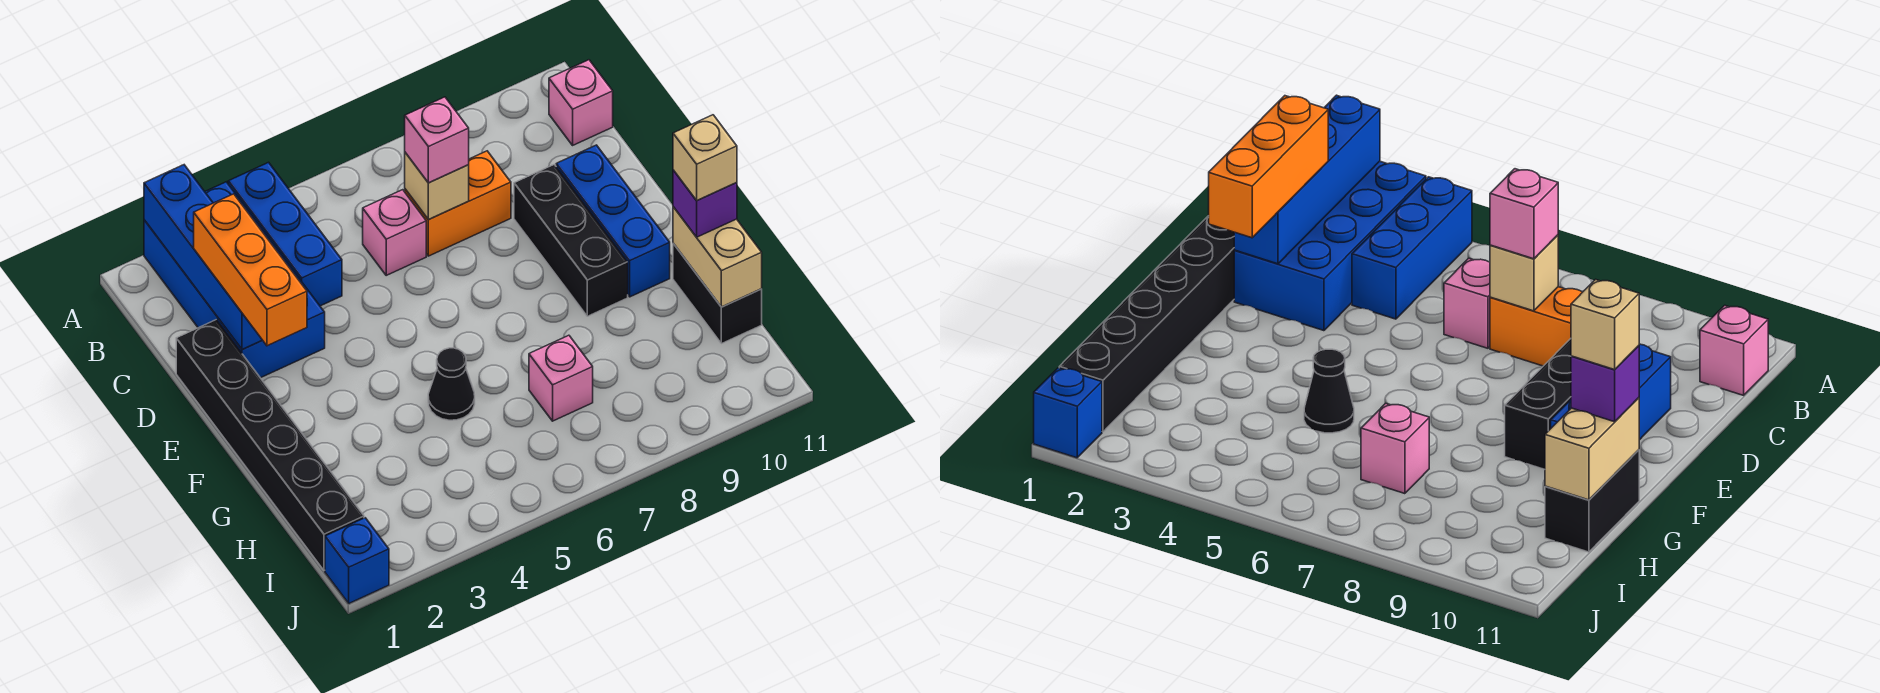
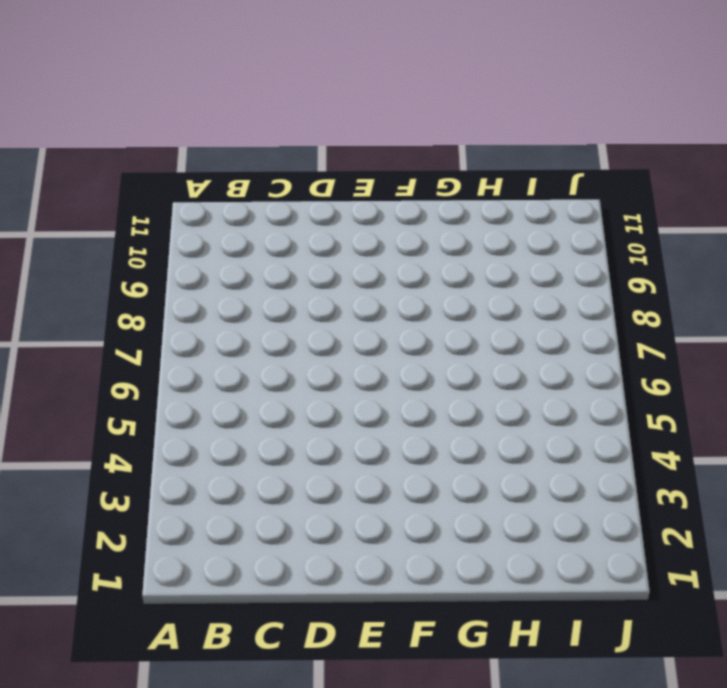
none -> blue 2x4 brick [144,182,325,378]
none -> blue 1x3 brick [228,162,342,306]
none -> pink 1x1 brick [549,60,613,145]

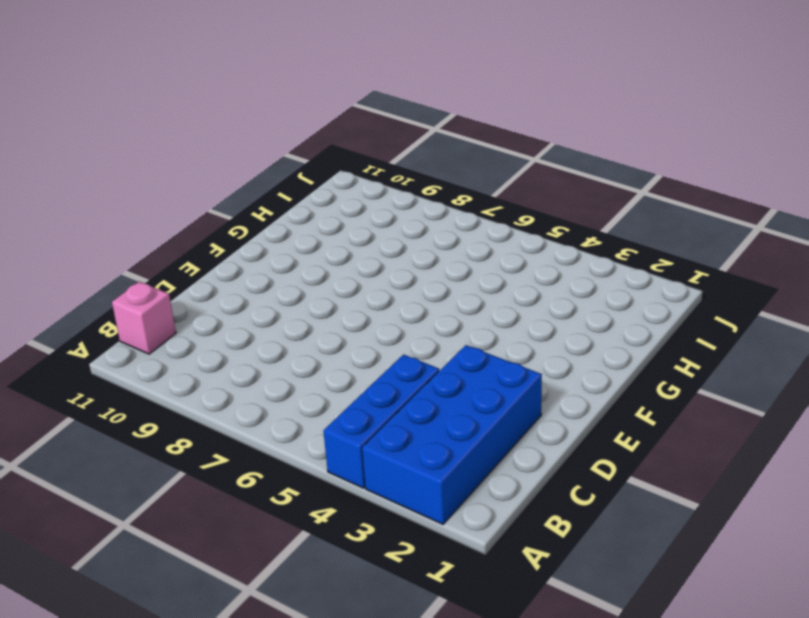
none -> pink 1x1 brick [363,190,426,275]
none -> orange 1x2 brick [405,151,511,256]
none -> black 1x6 brick [176,320,364,570]

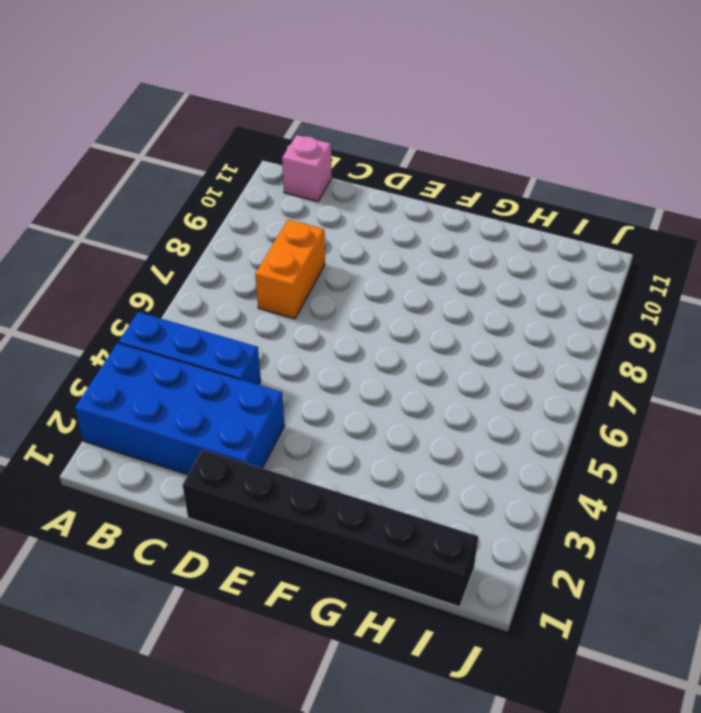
none -> pink 1x1 brick [363,190,426,275]
none -> black 1x3 brick [514,165,628,316]
none -> blue 1x3 brick [556,145,670,297]

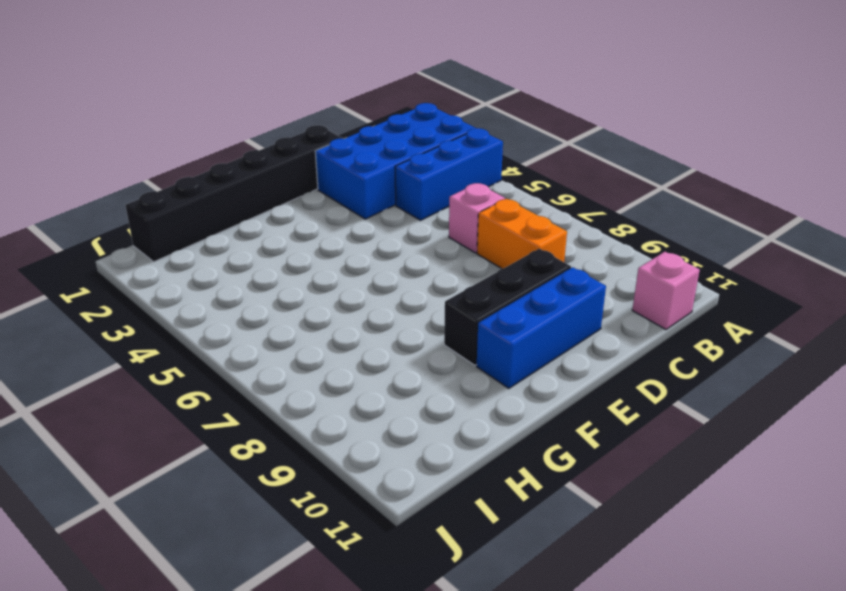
none -> black 1x1 cone [428,348,475,420]
none -> black 1x2 brick [673,243,762,344]
none -> pink 1x1 brick [529,335,593,421]

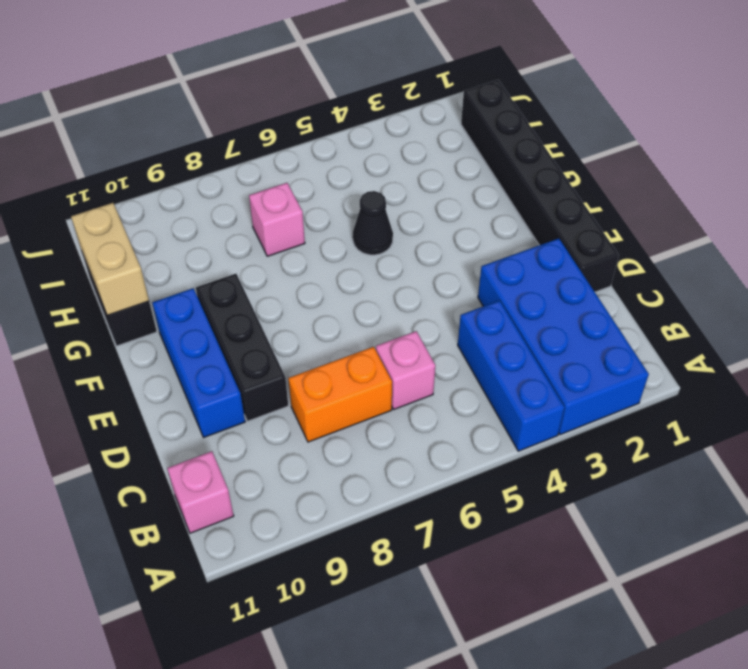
none -> blue 1x1 brick [325,518,389,603]
none -> blue 1x4 brick [144,165,262,350]
none -> tan 1x1 brick [405,153,469,220]

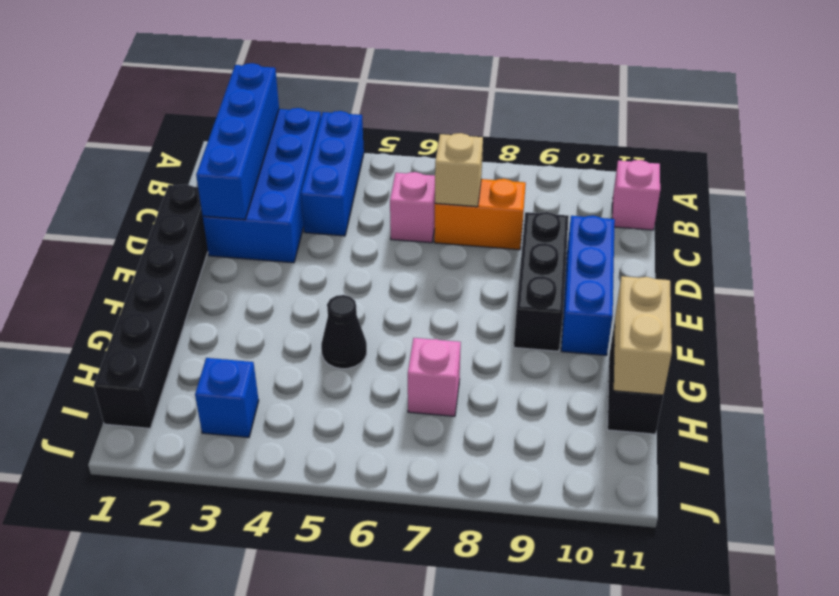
blue 1x1 brick [195,358,259,437] -> blue 1x1 brick moved to [325,518,389,603]
none -> orange 1x3 brick [194,194,307,346]
none -> pink 1x1 brick [405,97,469,183]
none -> purple 1x1 brick [673,170,737,237]

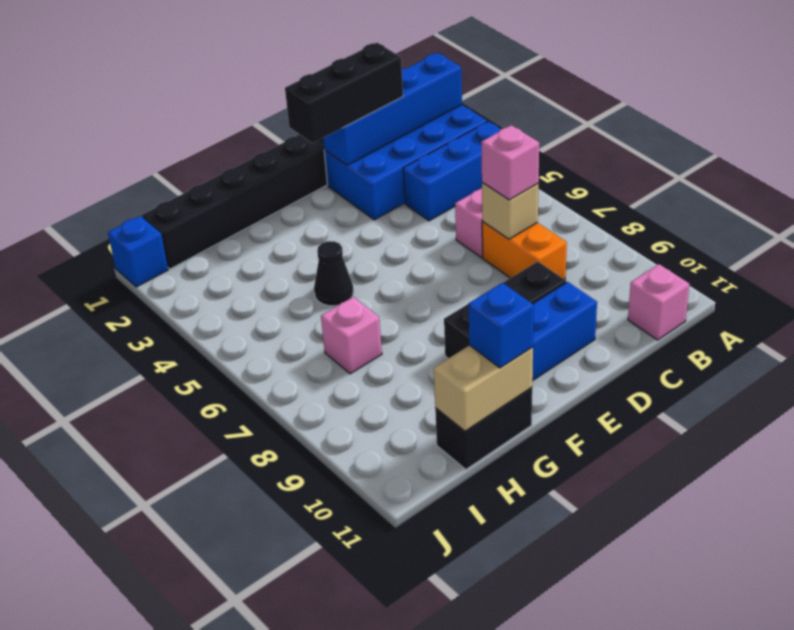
black 1x3 brick [285,43,403,143] -> orange 1x3 brick [194,194,307,346]
blue 1x1 brick [468,283,534,368] -> purple 1x1 brick [673,170,737,237]
none -> tan 1x1 brick [673,115,737,201]

